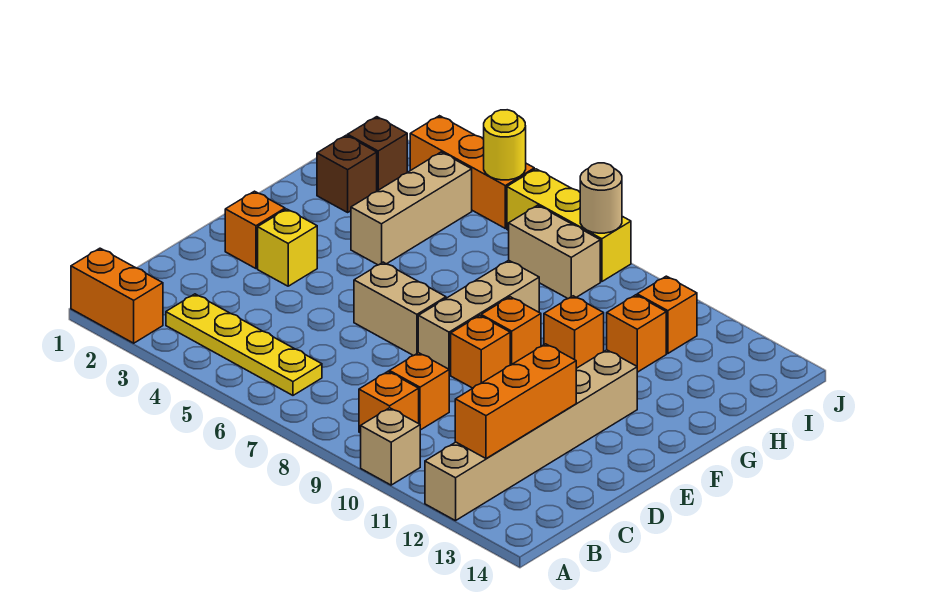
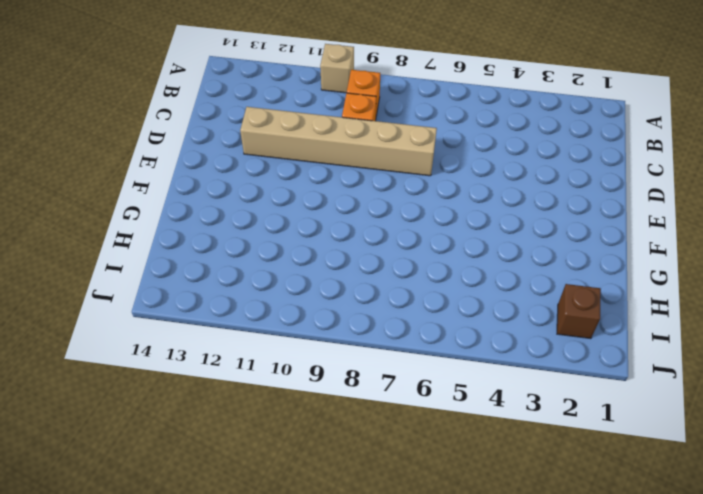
tan 1x6 brick [240,107,437,176] -> tan 1x6 brick turned to [425,350,637,521]
none -> orange 1x2 brick [71,248,163,343]
none -> yellow 1x4 plate [166,294,322,395]
none -> orange 1x1 brick [225,191,285,268]

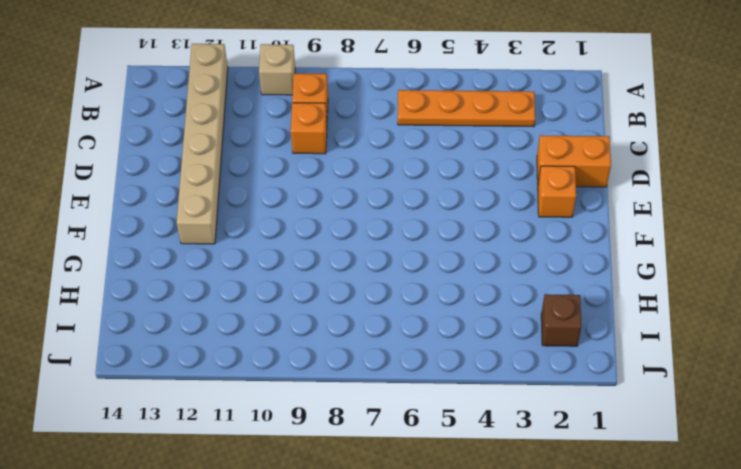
orange 1x4 plate [398,90,535,127] -> yellow 1x4 plate [166,294,322,395]
orange 1x2 brick [537,135,611,187] -> orange 1x2 brick moved to [71,248,163,343]
none -> yellow 1x1 brick [258,209,317,286]
none -> tan 1x2 brick [354,262,446,356]
none -> tan 1x3 brick [418,260,539,375]

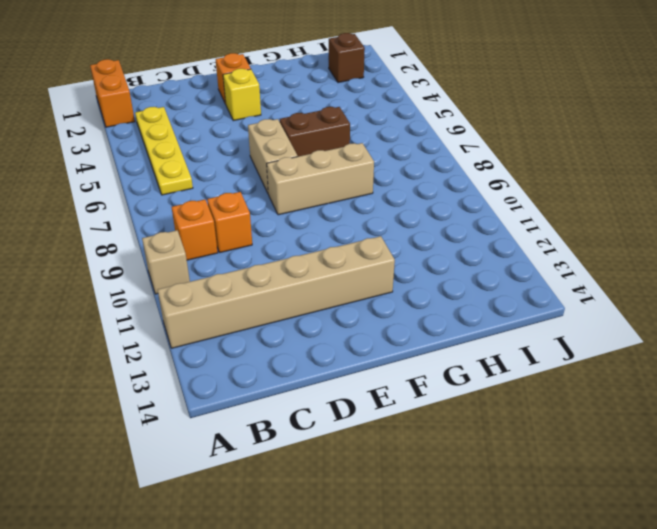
brown 1x2 brick [279,107,350,156] -> none
none -> orange 1x1 brick [451,315,510,388]
none -> orange 1x1 brick [481,297,541,365]
none -> tan 1x3 brick [351,152,472,265]

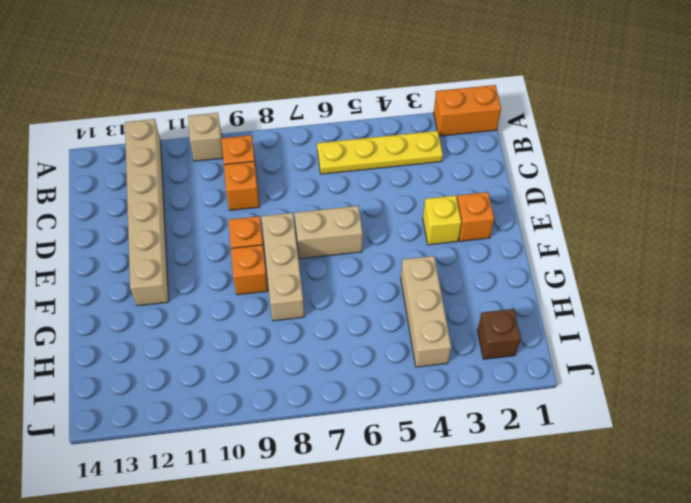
none -> orange 1x1 brick [544,296,604,368]
none -> brown 1x1 brick [317,135,377,212]
none -> orange 1x1 brick [607,295,666,372]

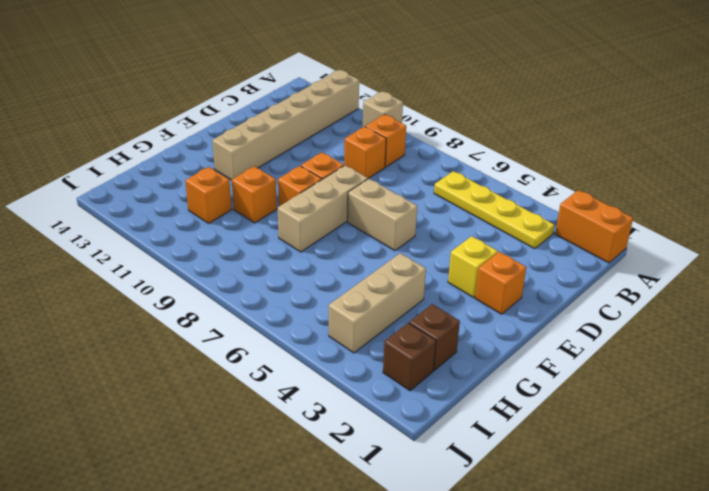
none -> tan 1x2 brick [509,205,600,298]
none -> orange 1x1 brick [637,276,697,354]
none -> orange 1x3 brick [410,116,534,228]

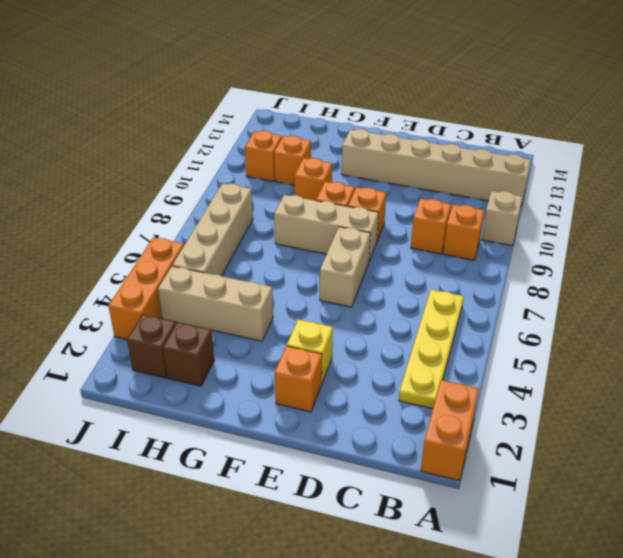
tan 1x4 brick [172,183,253,276] -> tan 1x2 brick [509,205,600,298]
none -> yellow 1x3 brick [507,169,631,282]
none -> orange 1x3 brick [455,344,576,459]
none -> yellow 1x1 round brick [484,110,526,180]

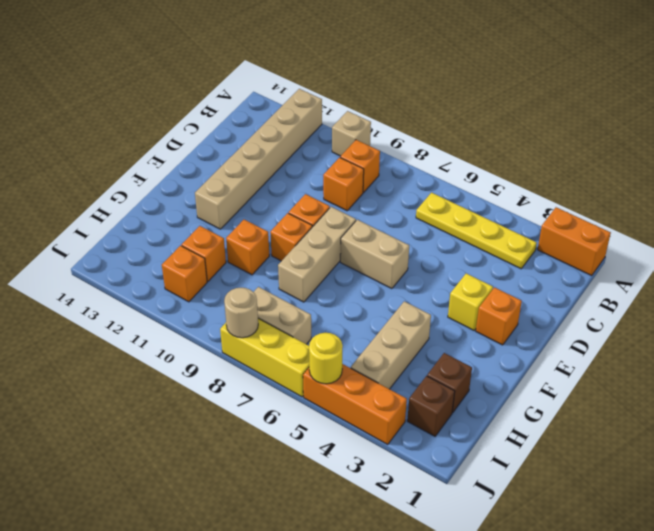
none -> orange 1x3 brick [455,344,576,459]

